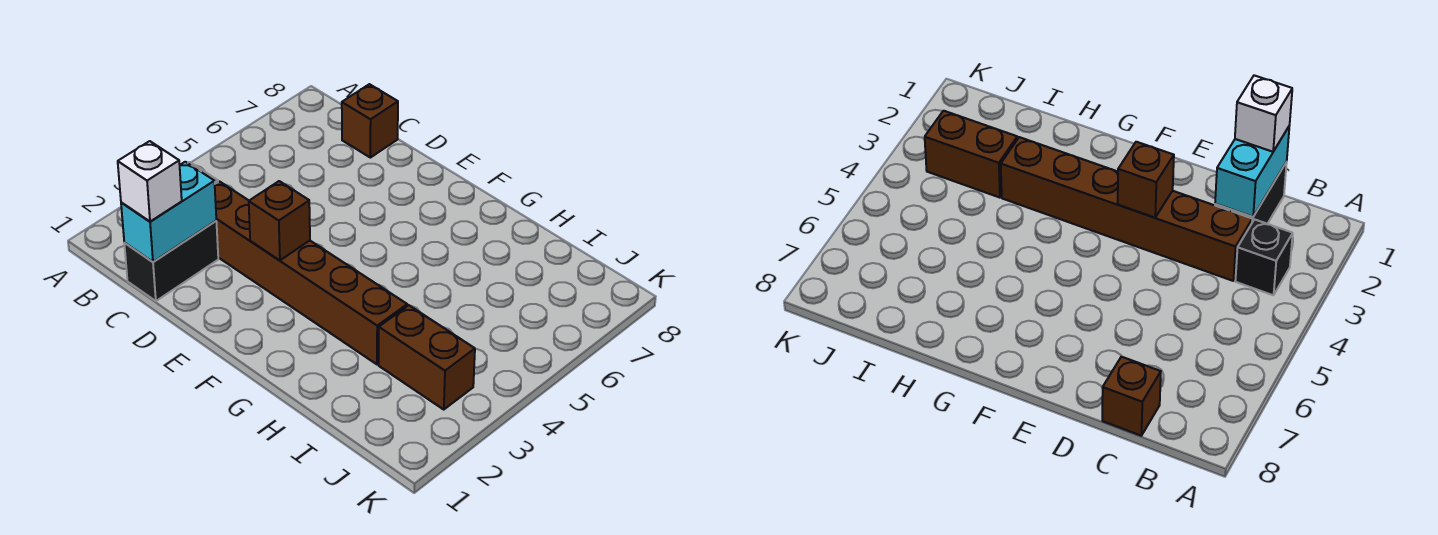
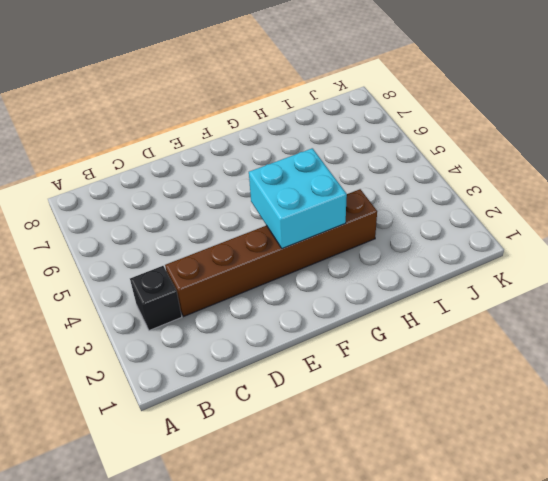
cyan 2x2 brick [249,148,347,249] -> none
none -> black 1x2 brick [124,221,218,301]
none -> brown 1x1 brick [342,84,398,158]

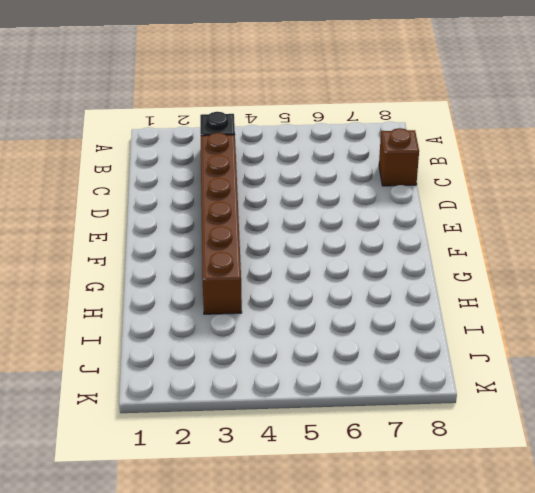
none -> black 1x2 brick [124,221,218,301]
none -> brown 1x2 brick [379,305,475,409]

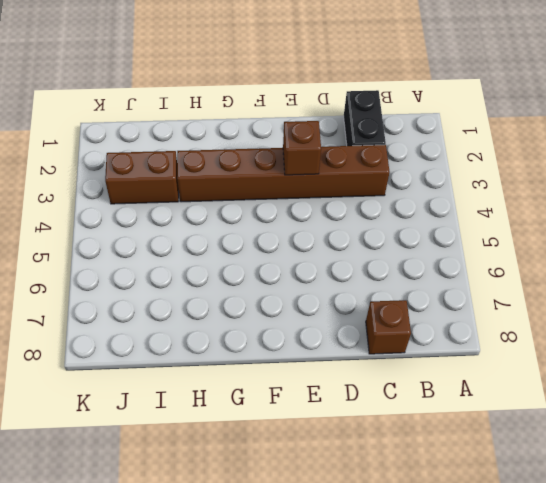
none -> black 1x1 brick [1235,219,1293,295]
none -> cyan 1x2 brick [121,162,216,262]

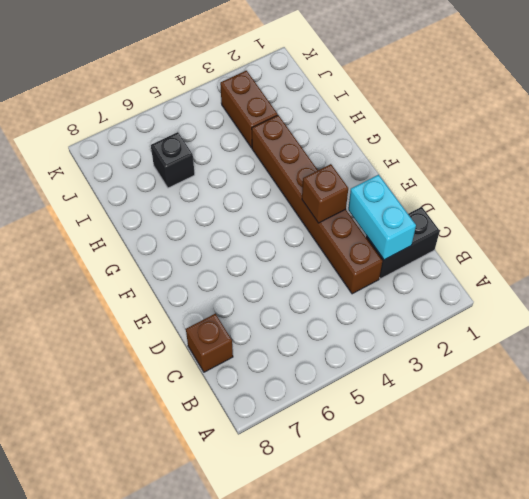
cyan 1x2 brick [348,175,416,260] -> cyan 1x2 brick turned to [121,162,216,262]
black 1x1 brick [151,132,195,188] -> black 1x1 brick moved to [1235,219,1293,295]
none -> white 1x1 brick [118,141,182,222]

